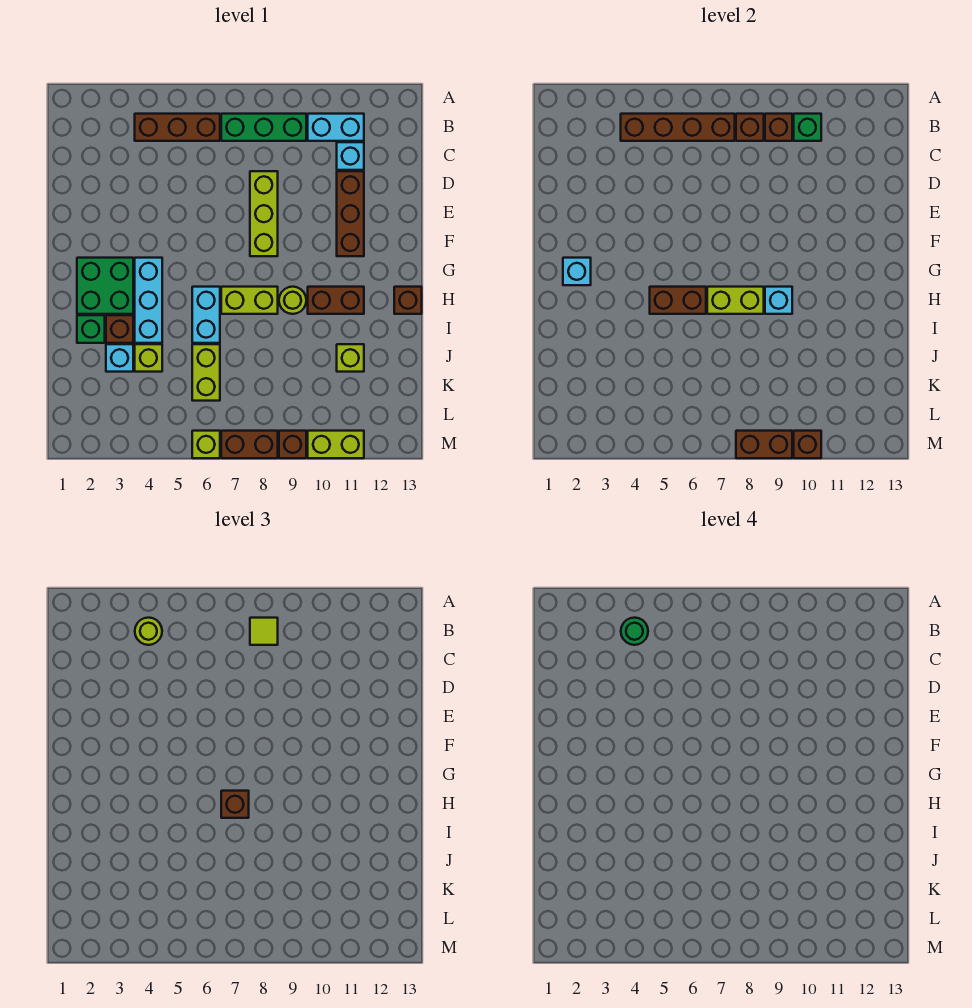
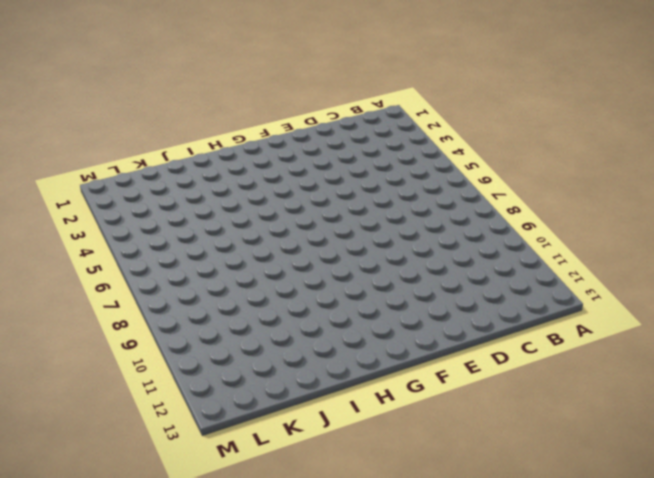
none -> brown 1x3 brick [135,114,220,141]
none -> green 1x3 brick [221,114,306,141]
none -> cyan 1x2 brick [308,114,364,141]
none -> cyan 1x1 brick [337,142,364,170]

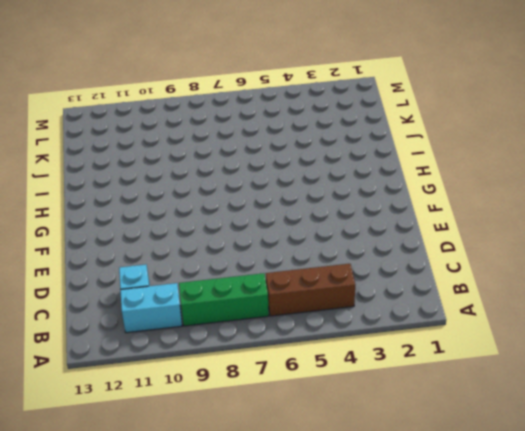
none -> lime 1x3 brick [250,171,278,256]
none -> brown 1x3 brick [337,171,364,256]
none -> green 2x2 brick [77,258,133,314]
none -> cyan 1x3 brick [135,258,162,343]

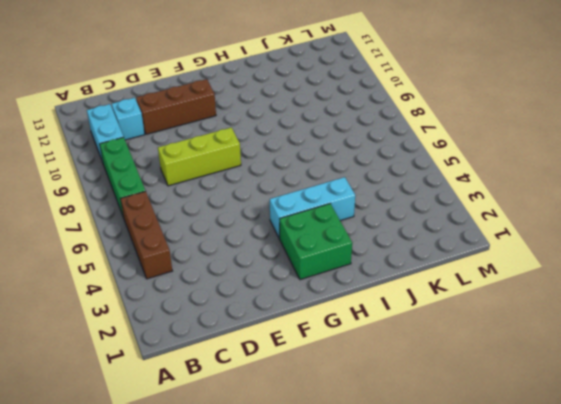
none -> cyan 1x2 brick [192,287,220,343]
none -> lime 1x2 brick [221,287,278,314]
none -> lime 1x1 round brick [279,287,306,314]
none -> brown 1x2 brick [308,287,364,314]

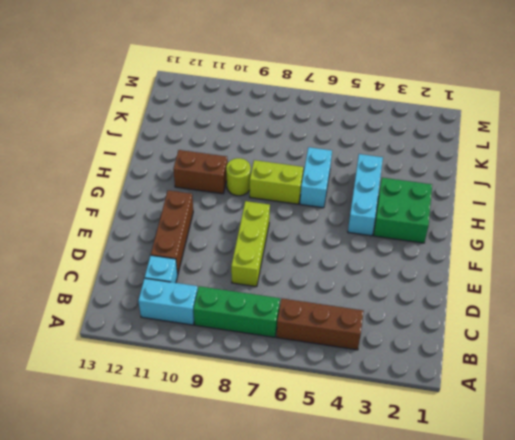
none -> brown 1x1 brick [394,287,422,314]
none -> green 1x1 brick [77,315,105,343]
none -> brown 1x1 brick [106,315,133,343]
none -> cyan 1x1 brick [106,344,133,372]

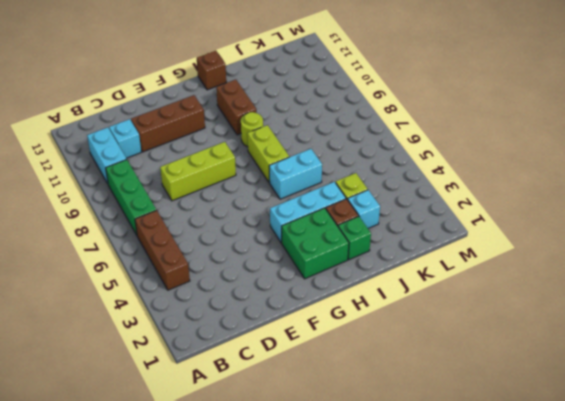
none -> lime 1x2 brick [192,344,220,401]
none -> lime 1x1 brick [337,344,364,372]
none -> lime 1x1 brick [192,431,220,458]
none -> brown 1x2 brick [221,431,278,458]

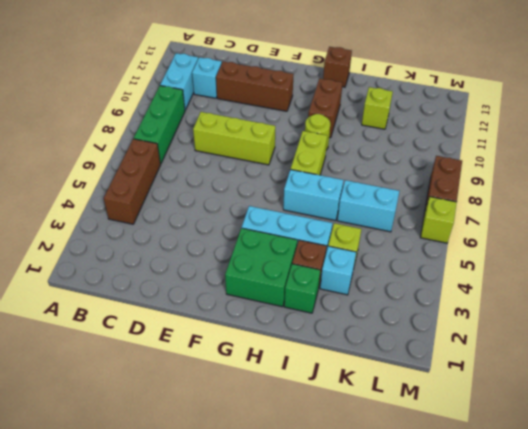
cyan 1x2 brick [337,180,399,232] -> lime 1x2 brick [192,344,220,401]
none -> brown 1x1 brick [279,431,306,458]
none -> lime 1x2 brick [308,431,364,458]
none -> brown 1x4 brick [621,114,735,141]
none -> brown 1x1 brick [736,114,764,141]

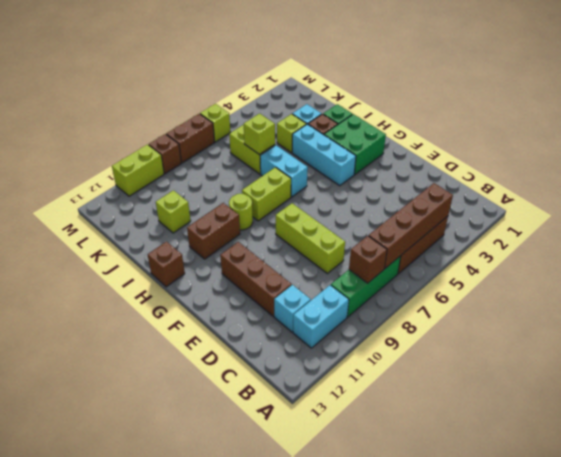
lime 1x1 brick [244,114,275,154] -> none
none -> brown 1x1 brick [765,114,792,141]
none -> green 1x1 brick [794,114,821,141]
none -> cyan 1x1 brick [563,258,591,285]
none -> brown 1x2 brick [650,287,706,314]

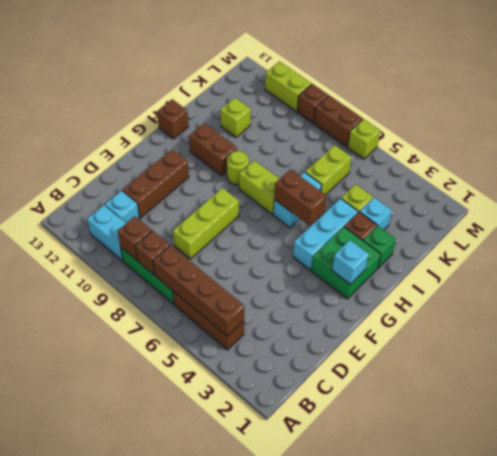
none -> green 1x1 brick [794,114,821,141]
none -> lime 1x2 brick [707,287,764,314]
none -> cyan 1x1 brick [765,287,792,314]
none -> brown 1x2 brick [736,431,792,458]

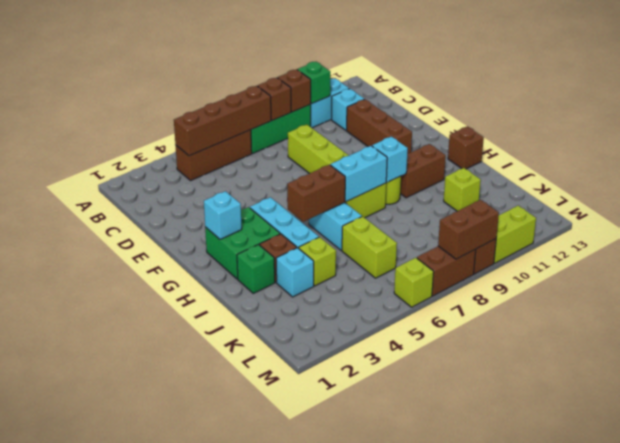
cyan 1x2 brick [330,146,387,202] -> lime 1x2 brick [707,287,764,314]
none -> brown 1x1 brick [794,431,821,458]
none -> lime 1x1 round brick [135,618,162,645]
none -> lime 1x1 tile [250,618,278,645]
none -> brown 1x1 brick [221,791,249,818]

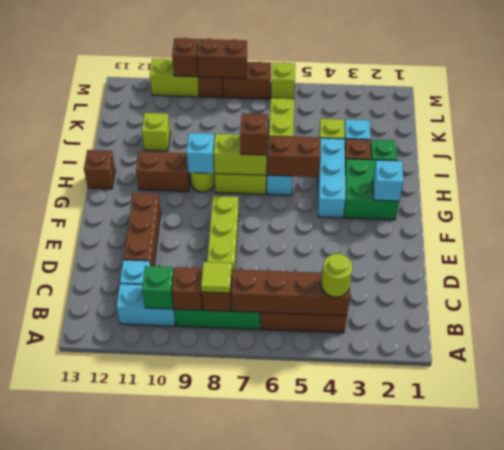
none -> green 1x1 round brick [621,618,648,645]

